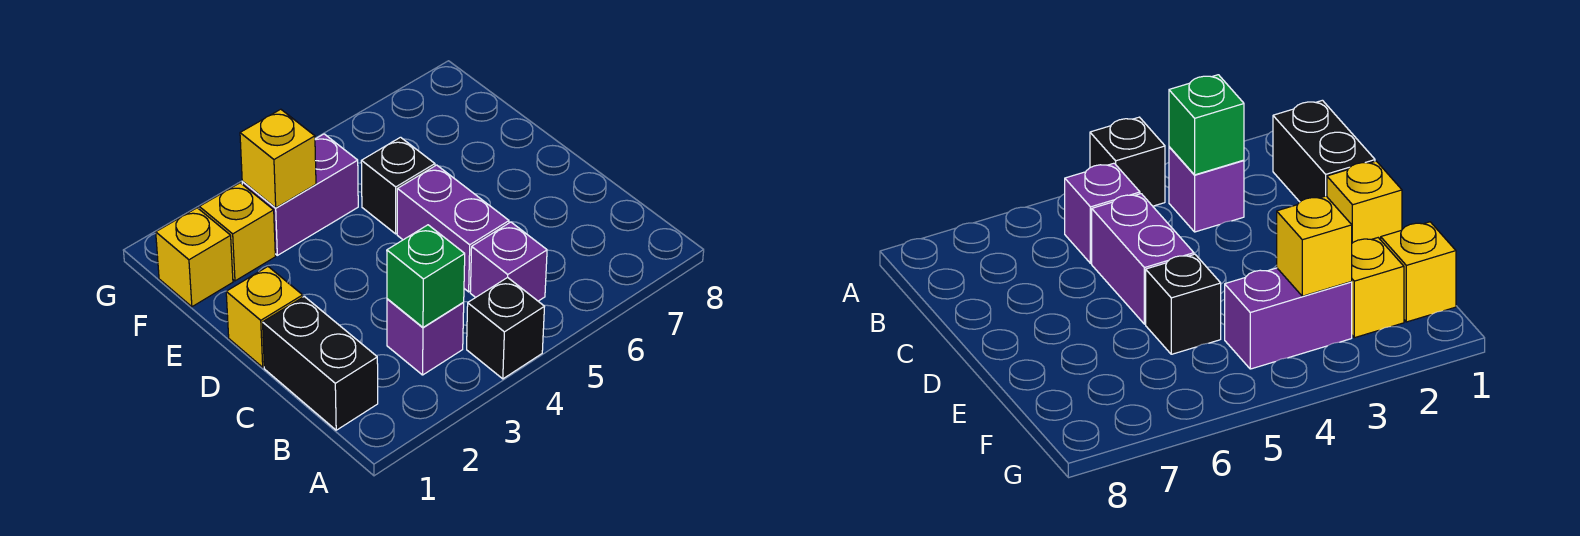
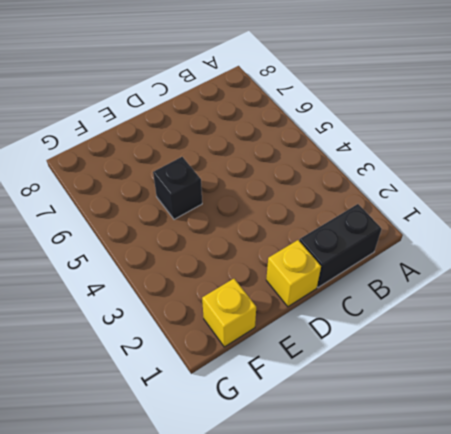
none -> black 1x1 brick [467,277,544,379]
none -> purple 1x1 brick [387,299,464,375]
none -> purple 1x1 brick [470,222,547,301]

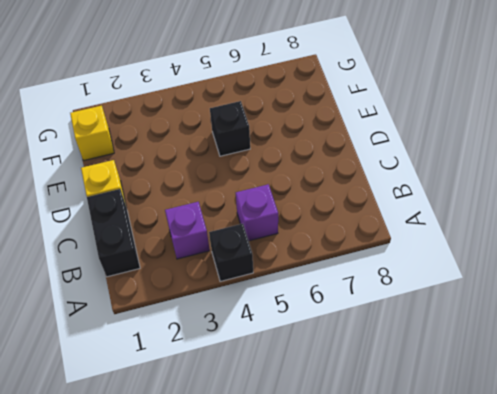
none -> purple 1x2 brick [397,165,509,292]
none -> yellow 1x1 brick [199,183,275,281]
none -> purple 1x2 brick [242,134,358,255]

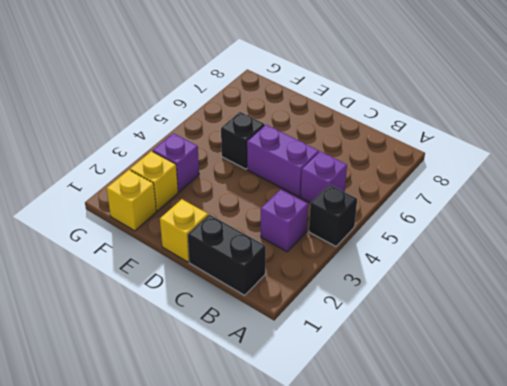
purple 1x1 brick [153,133,199,192] -> purple 1x2 brick [242,134,358,255]
none -> green 1x1 brick [387,225,465,327]
none -> yellow 1x1 brick [240,109,316,208]

